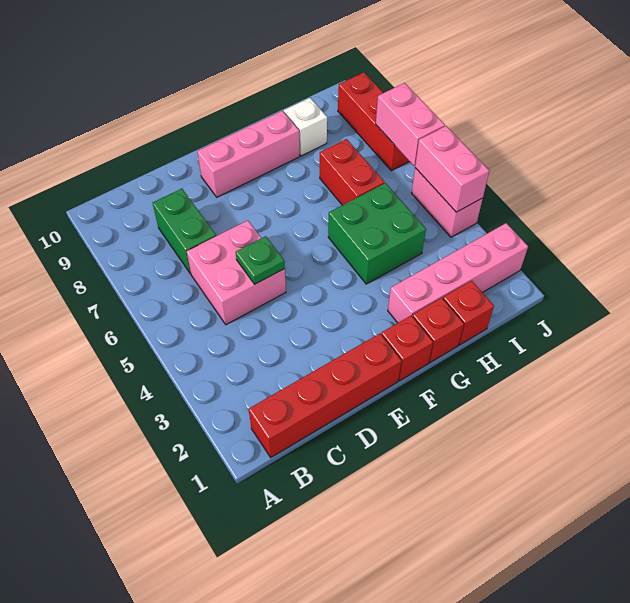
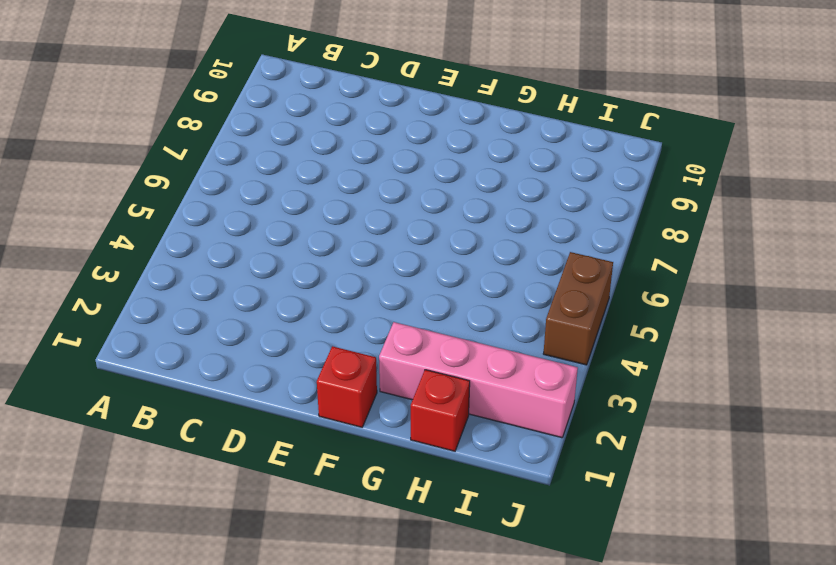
brown 1x2 brick [543,252,613,365] -> pink 1x2 brick [412,168,483,237]
none -> red 1x4 brick [249,334,401,457]
none -> pink 2x2 brick [187,220,286,325]
none -> green 1x2 brick [153,189,216,274]

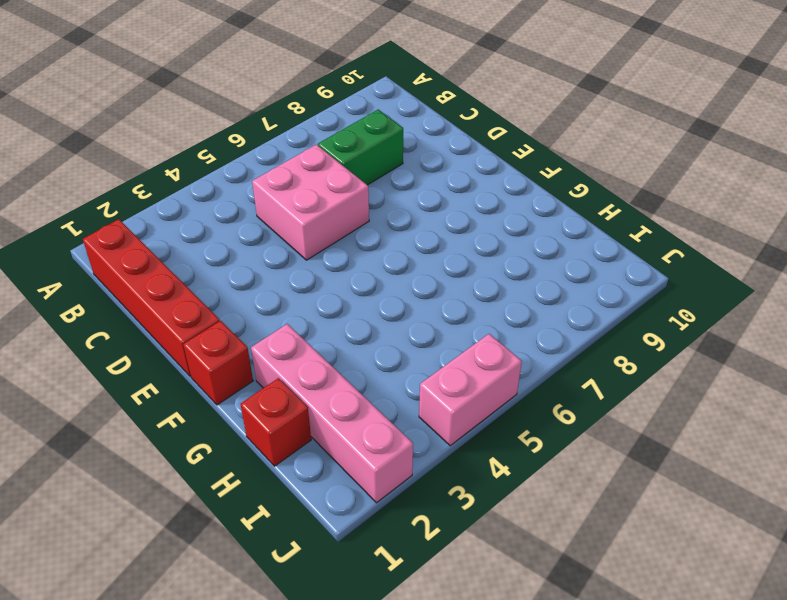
none -> pink 1x3 brick [197,111,300,197]
none -> red 1x1 brick [412,298,464,363]
none -> green 2x2 brick [328,183,426,284]

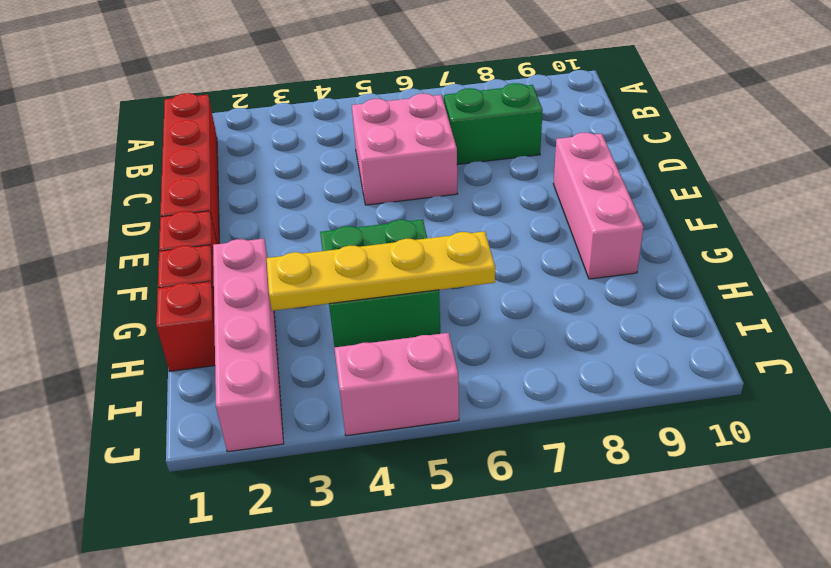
yellow 1x4 plate [267,231,495,311] -> none
none -> red 1x2 brick [320,139,385,205]
none -> white 1x1 brick [284,98,327,156]
none -> red 1x3 brick [338,72,410,171]

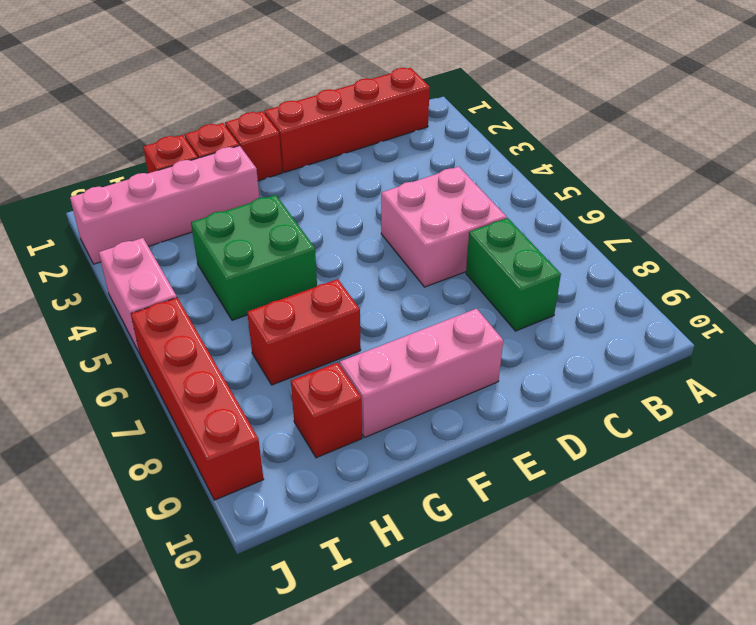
red 1x2 brick [247,279,361,385] -> red 1x2 brick turned to [320,139,385,205]
red 1x1 brick [291,363,362,458] -> white 1x1 brick [284,98,327,156]
red 1x4 brick [131,298,264,500] -> red 1x3 brick [338,72,410,171]
none -> green 1x1 plate [236,236,285,284]
none -> pink 1x2 brick [415,126,489,212]
none -> pink 1x2 brick [376,83,445,166]

